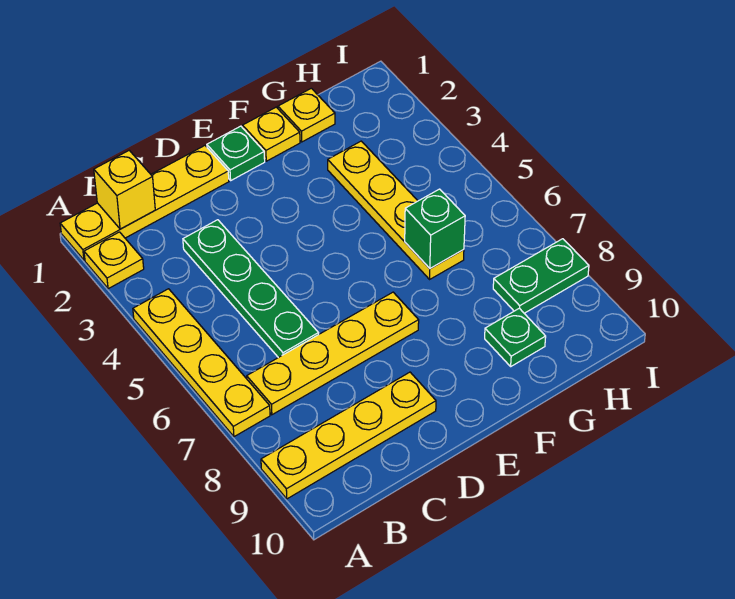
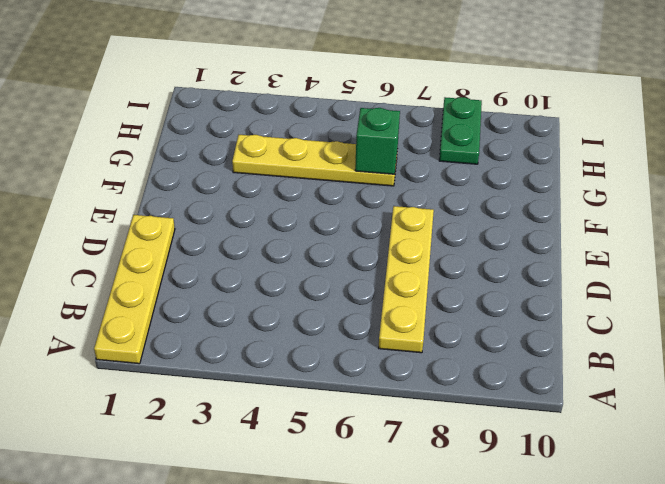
none -> yellow 1x1 plate [84,232,144,289]
none -> yellow 1x4 plate [133,289,270,437]
none -> yellow 1x4 plate [261,372,436,499]

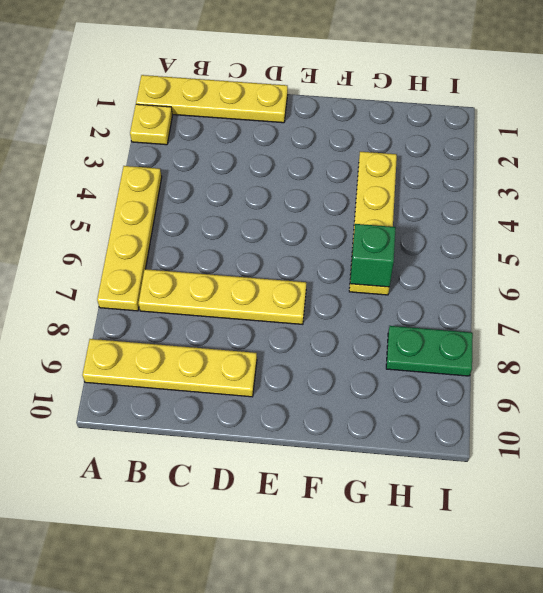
none -> green 1x4 plate [183,220,319,358]
none -> green 1x1 plate [207,126,265,180]
none -> yellow 1x1 plate [243,107,300,161]

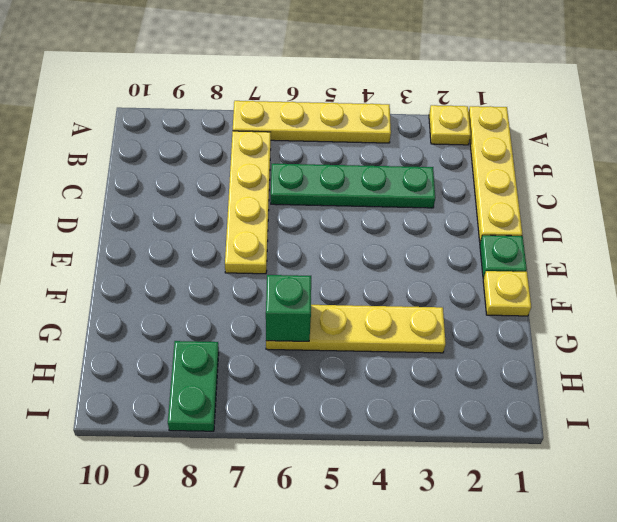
none -> yellow 1x4 plate [261,372,436,499]
none -> yellow 1x1 plate [278,88,335,142]
none -> green 1x1 plate [485,308,546,366]

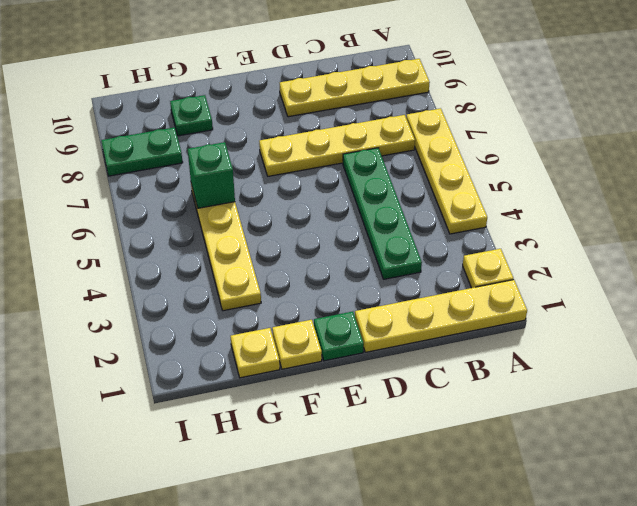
none -> yellow 1x1 brick [94,150,155,229]

